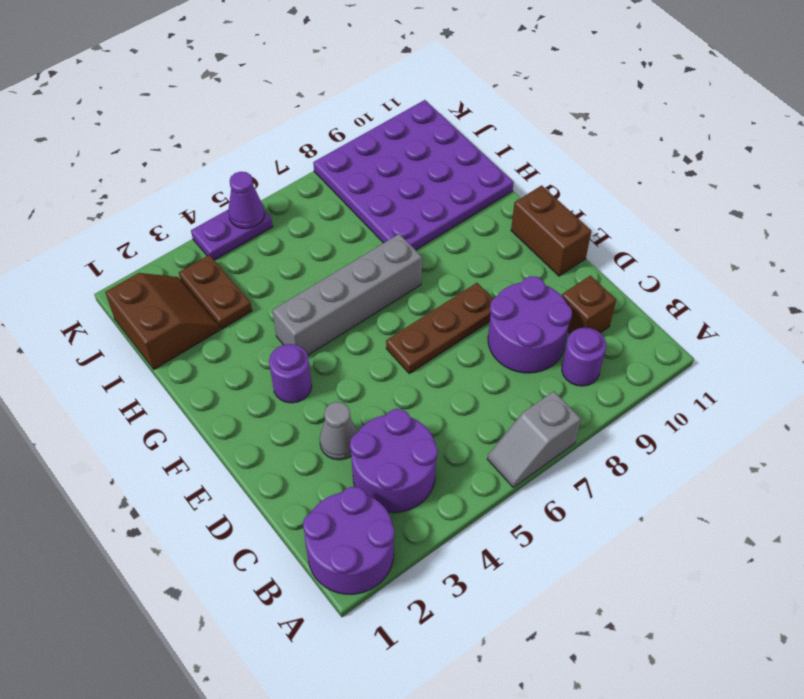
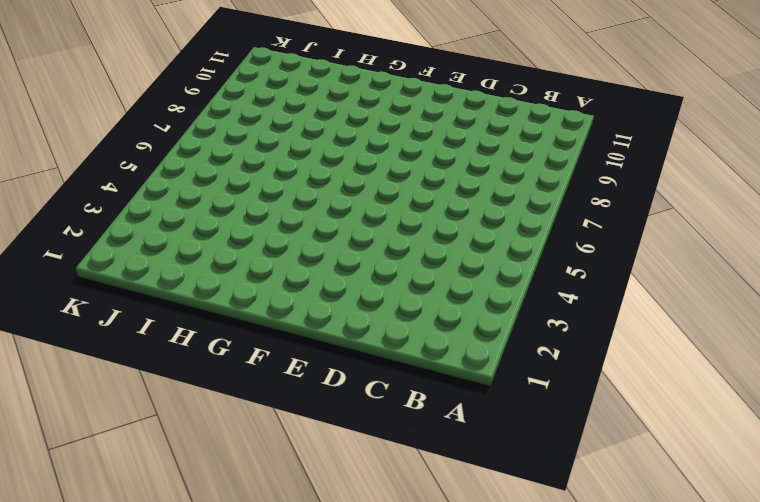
none -> purple 2x2 round brick [303,487,394,594]
none -> grey 1x2 slope [487,391,581,487]
none -> purple 2x2 round brick [350,409,438,513]

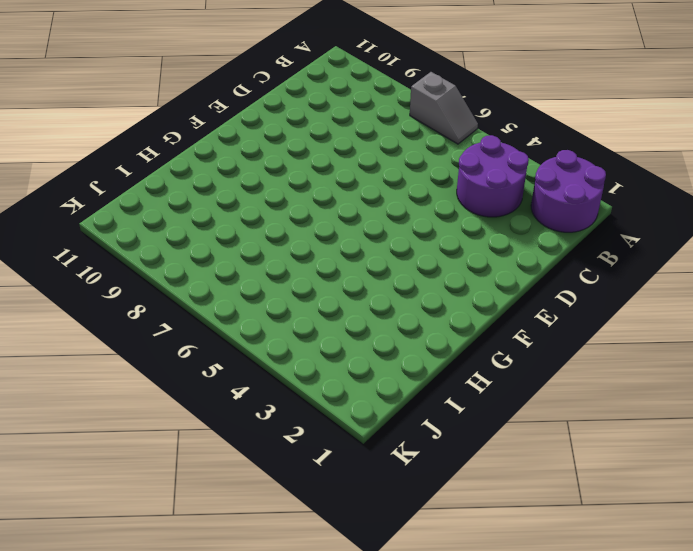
none -> purple 1x1 round brick [562,328,606,386]
none -> purple 2x2 round brick [488,276,572,373]
none -> brown 1x1 brick [562,276,616,334]

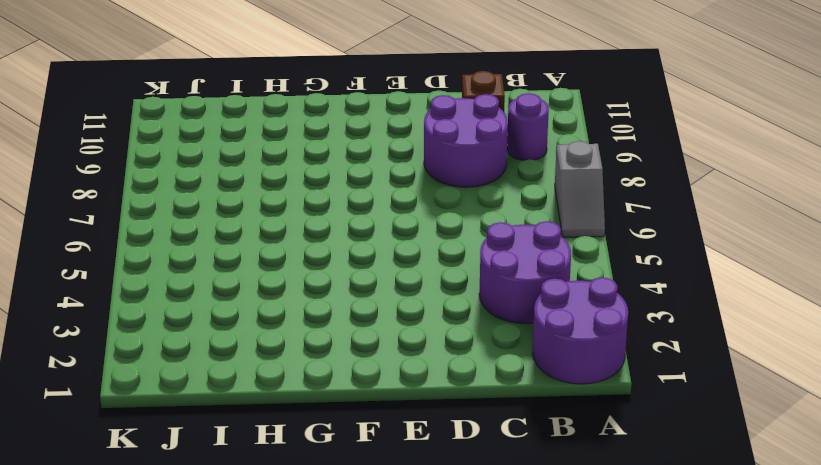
none -> grey 1x1 cone [320,402,358,460]
none -> brown 1x3 plate [386,283,493,374]
none -> brown 1x2 brick [511,185,591,276]

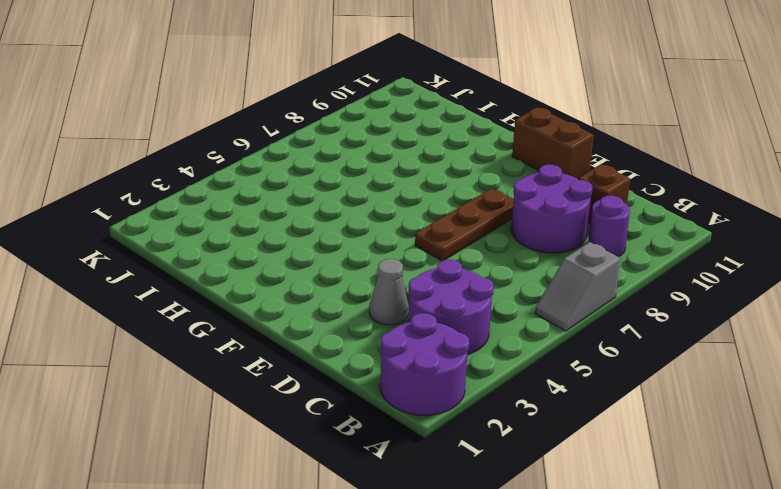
none -> purple 1x1 round brick [269,344,312,403]
none -> grey 1x4 brick [272,234,422,355]
none -> purple 4x4 plate [313,100,514,250]

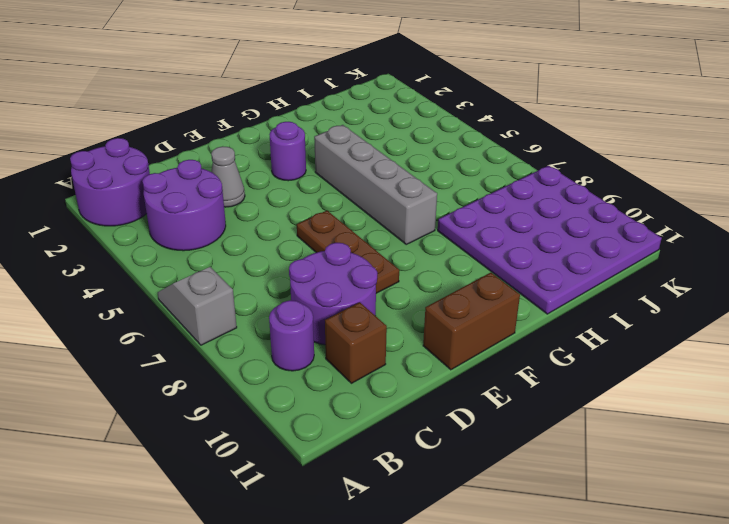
none -> brown 2x2 slope [105,273,219,369]
none -> brown 1x2 plate [179,255,252,329]
none -> purple 1x2 plate [191,210,273,260]

